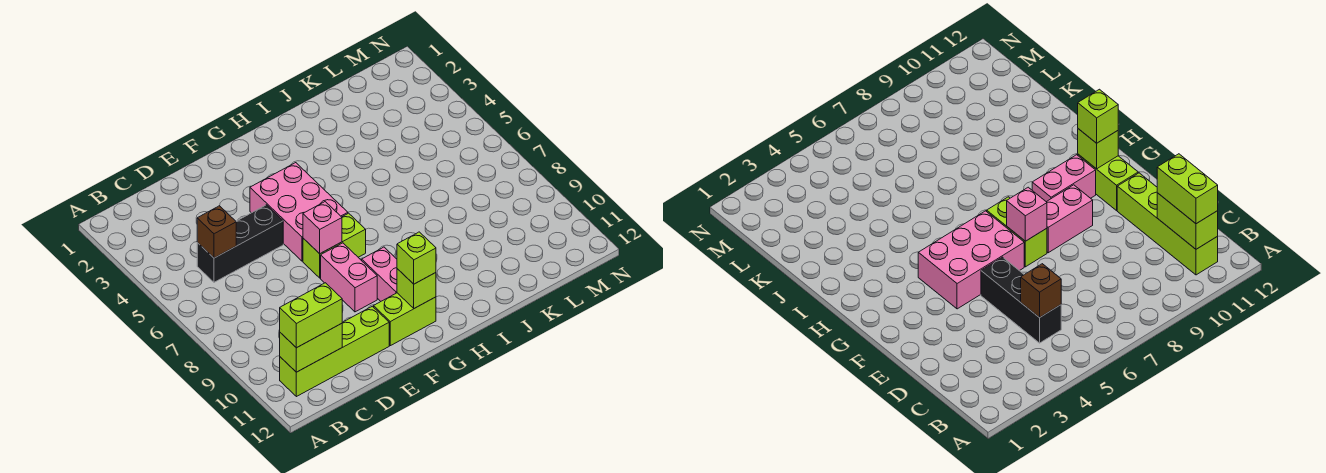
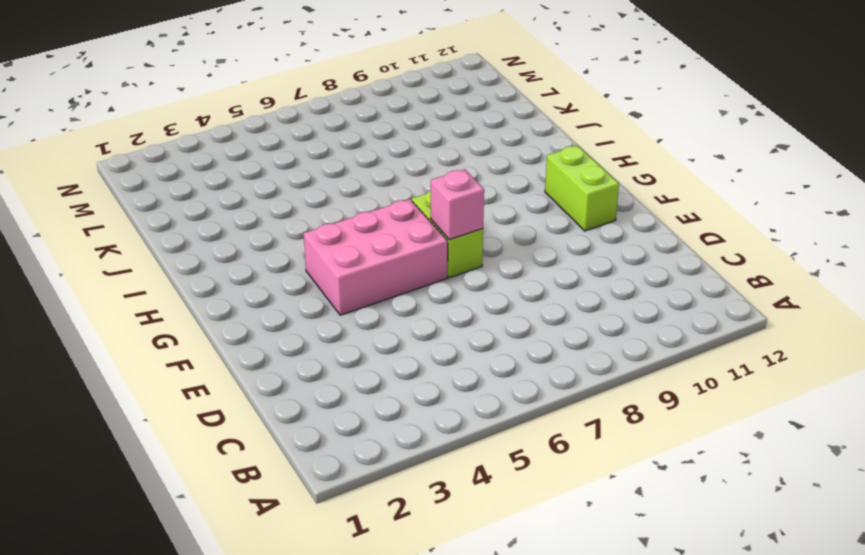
none -> lime 1x4 brick [280,306,389,397]
none -> black 1x3 brick [197,205,283,282]
none -> pink 1x2 brick [321,243,377,312]

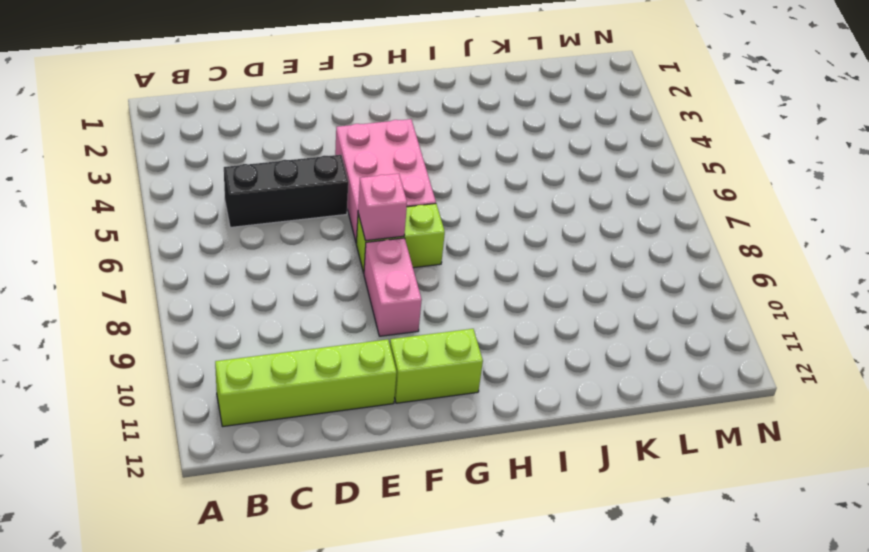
none -> pink 1x2 brick [362,247,397,301]
none -> lime 1x2 brick [280,323,342,372]
none -> brown 1x1 brick [197,206,236,258]

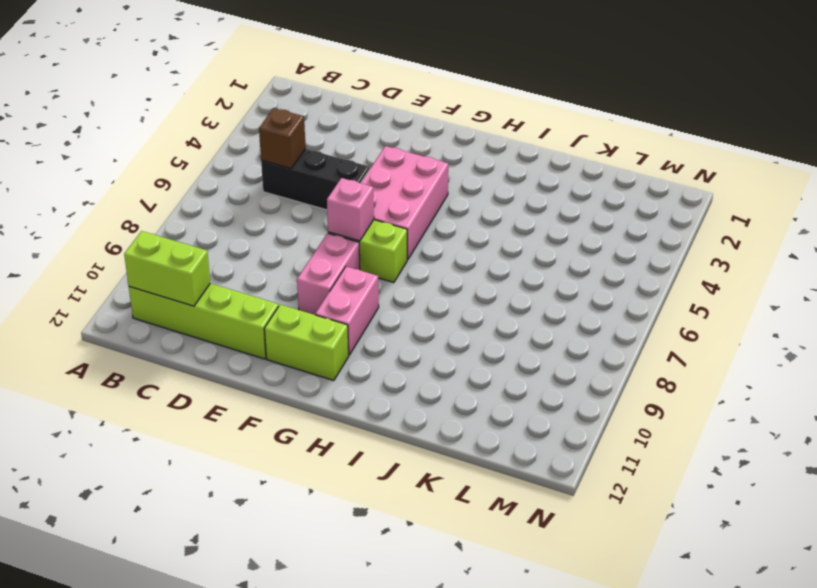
none -> lime 1x1 brick [397,269,436,308]
none -> lime 1x2 brick [280,283,342,348]
none -> lime 1x1 brick [397,232,436,284]

